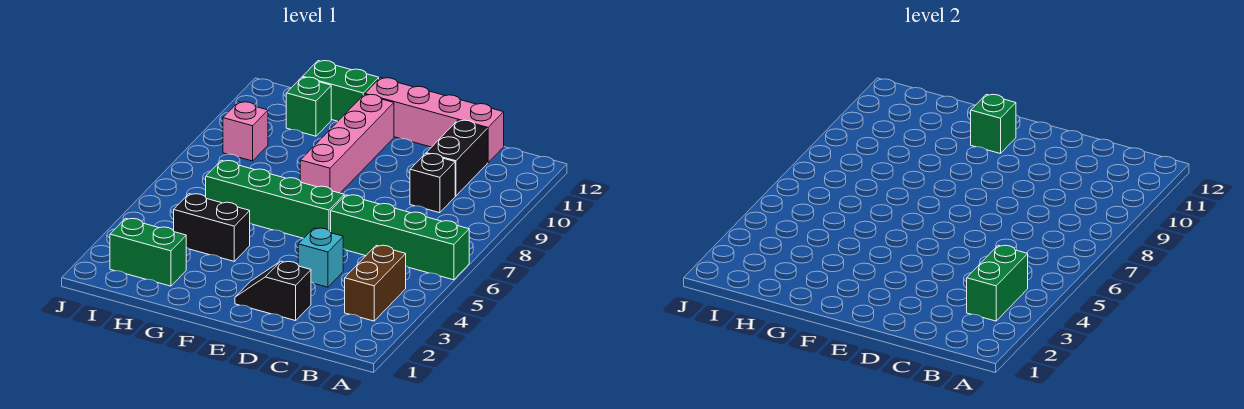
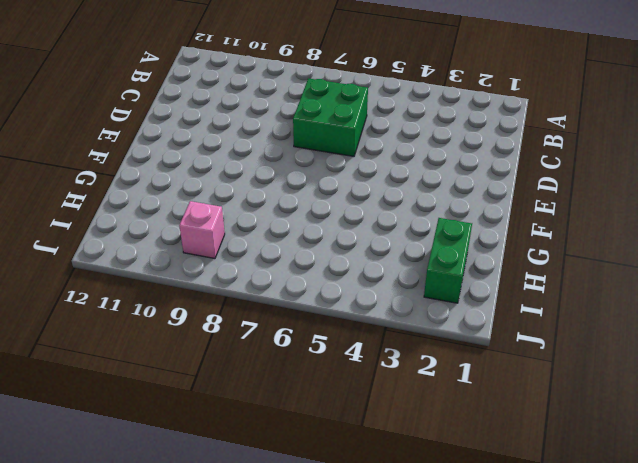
green 2x2 brick [293,78,368,156] -> green 1x4 brick [331,195,469,280]
none -> brown 1x2 brick [345,245,406,321]
none -> black 1x1 brick [410,154,455,213]
none -> black 1x2 brick [426,120,487,196]

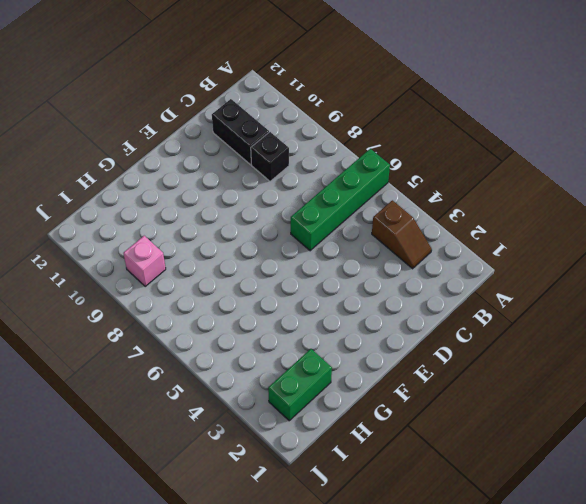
brown 1x2 slope [372,200,432,269] -> brown 1x2 brick [345,245,406,321]
none -> pink 1x4 brick [365,78,504,163]
none -> black 1x2 slope [235,261,311,321]
none -> cyan 1x1 brick [298,228,343,287]

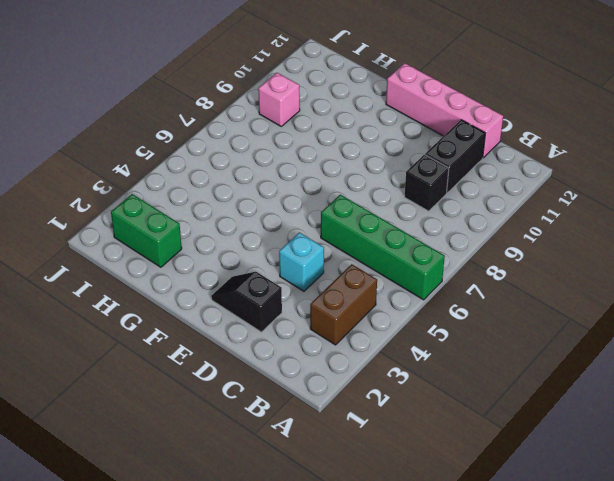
none -> green 1x4 brick [206,160,344,238]
none -> pink 1x4 brick [300,94,394,193]
none -> black 1x2 brick [174,194,250,261]

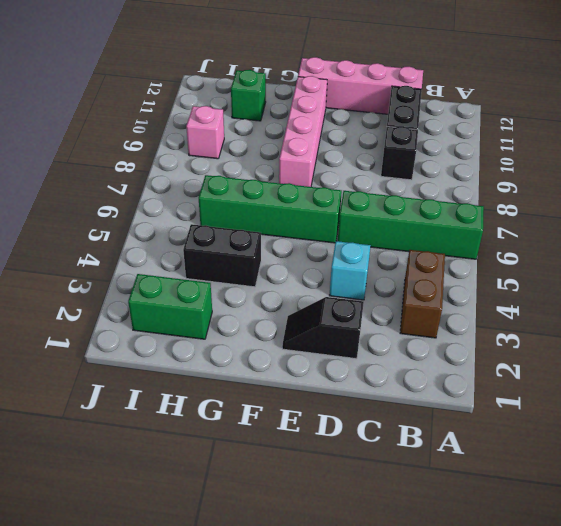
none -> green 1x2 brick [303,61,379,121]
none -> green 1x2 brick [967,245,1028,321]
none -> green 1x1 brick [971,94,1016,154]

